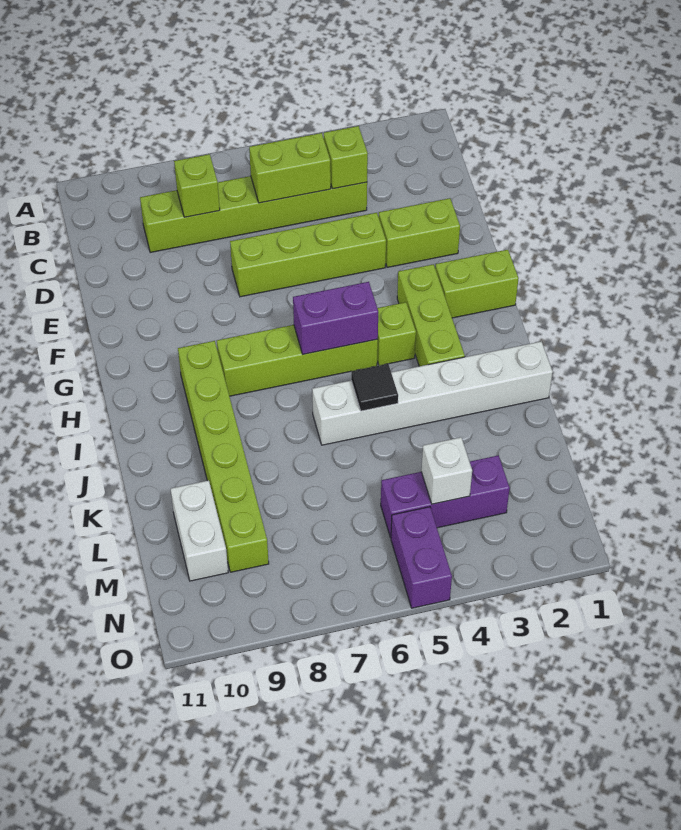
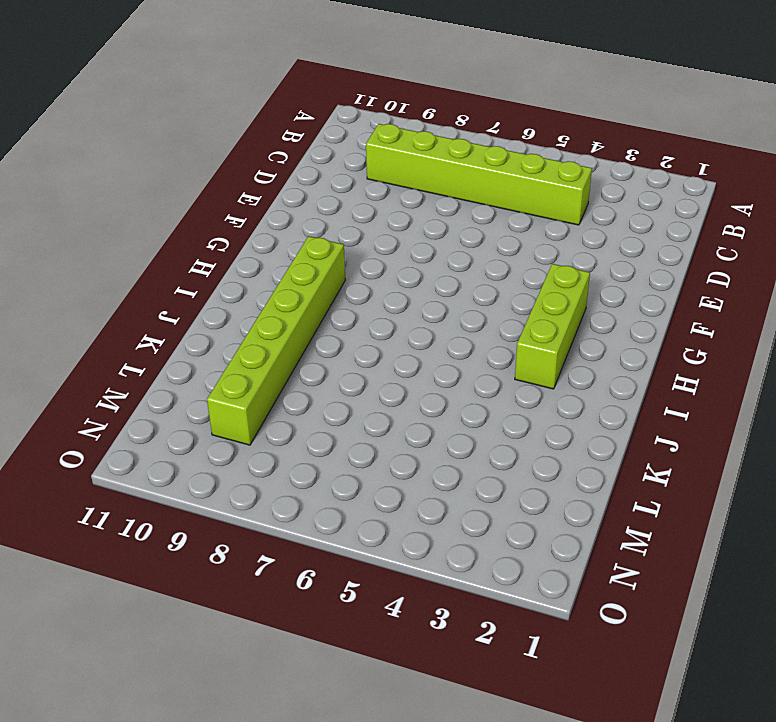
none -> lime 1x2 brick [379,198,460,267]
none -> lime 1x4 brick [230,213,386,297]
none -> lime 1x2 brick [435,250,519,318]

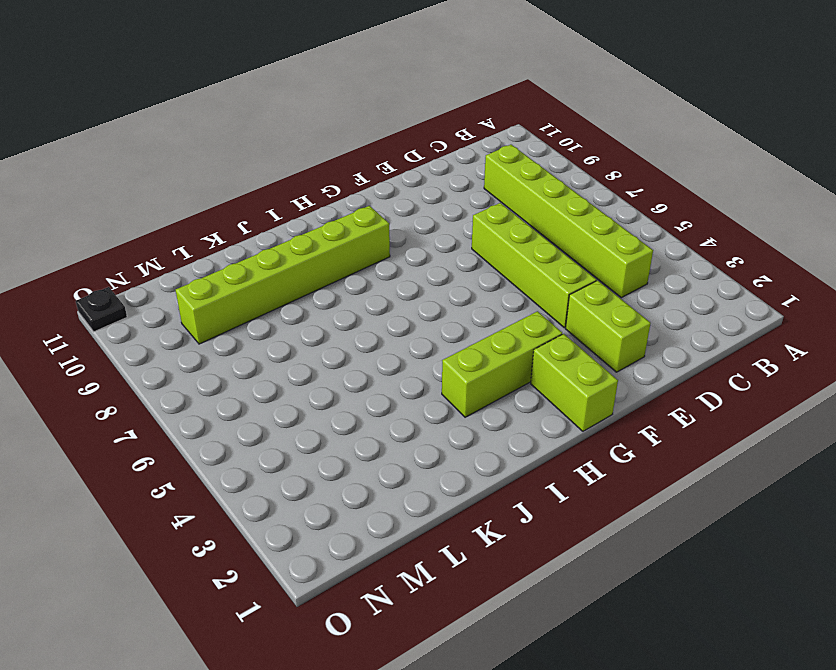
black 1x1 plate [76,287,127,332] -> none
none -> lime 1x1 brick [377,302,416,366]
none -> lime 1x4 brick [217,325,378,396]
none -> white 1x6 brick [312,341,553,445]

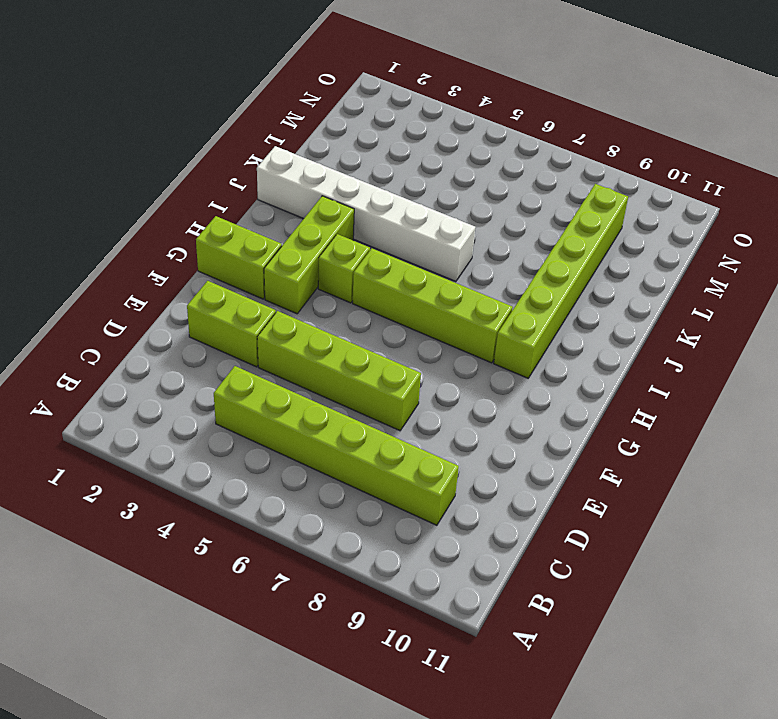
none -> white 1x2 brick [171,480,228,581]
none -> purple 1x3 brick [381,455,510,538]
none -> purple 1x2 brick [391,507,452,608]

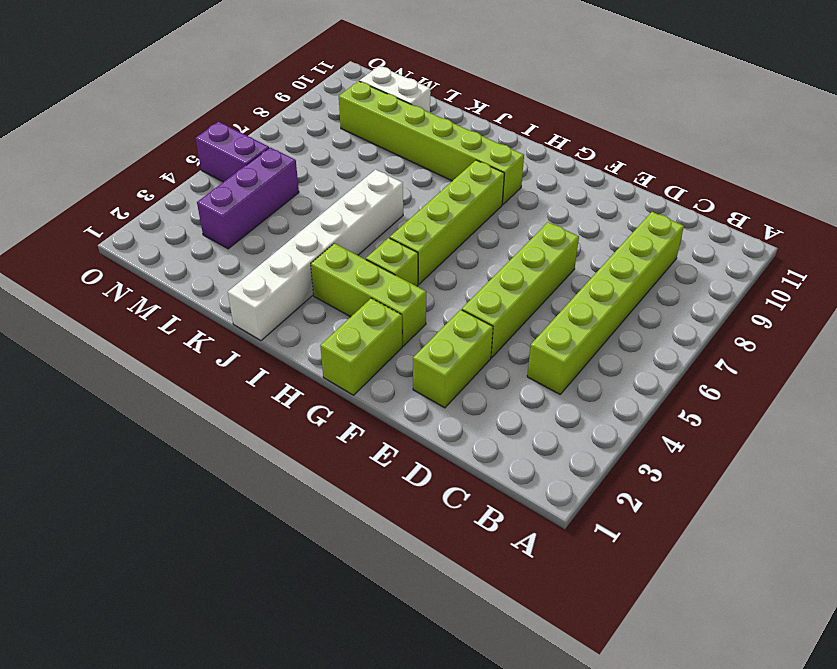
none -> lime 1x1 brick [324,126,368,189]
none -> lime 1x2 brick [249,133,331,203]
none -> lime 1x1 brick [174,154,220,217]

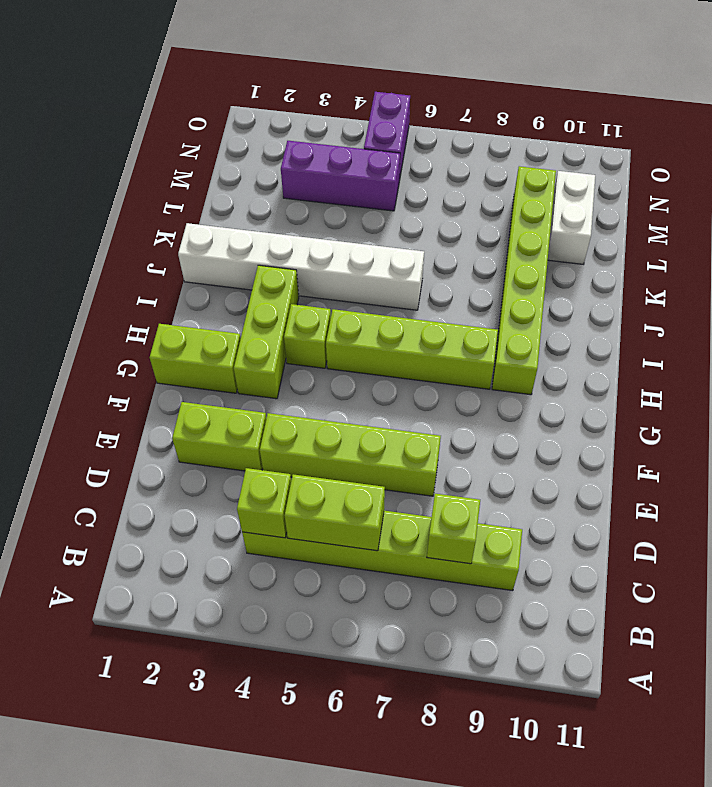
none -> purple 1x2 brick [293,282,378,354]
none -> black 1x1 tile [351,364,398,411]
none -> white 1x1 brick [421,437,472,504]

